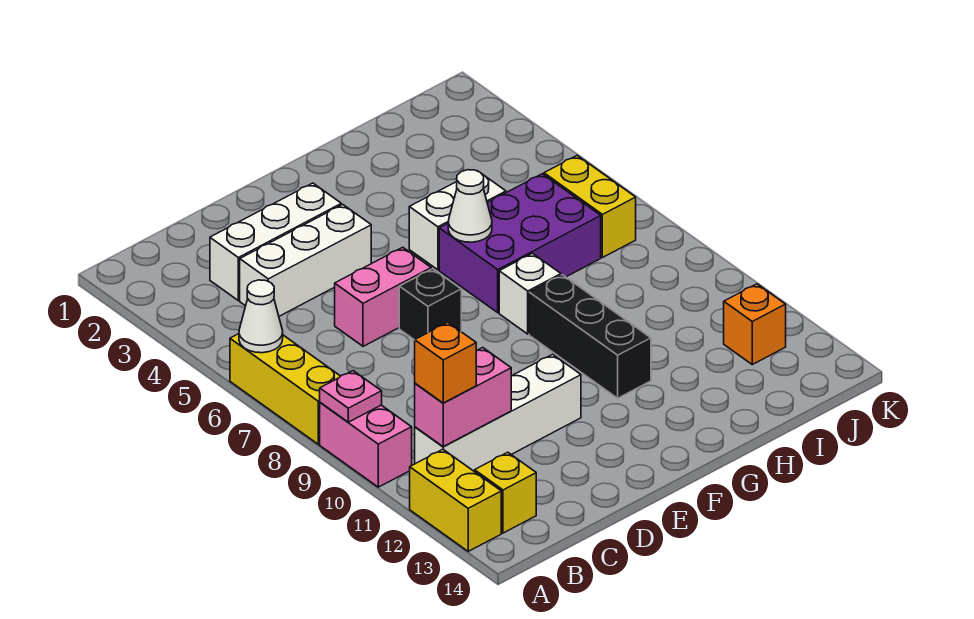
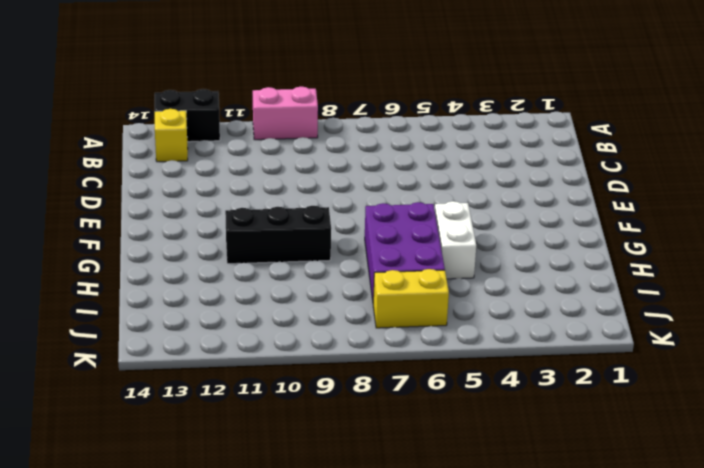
black 1x2 brick [155,89,220,142] -> yellow 1x2 brick [410,449,501,551]
none -> yellow 1x3 brick [230,334,340,444]
none -> white 1x4 brick [415,354,581,472]
none -> white 1x3 brick [210,183,341,301]

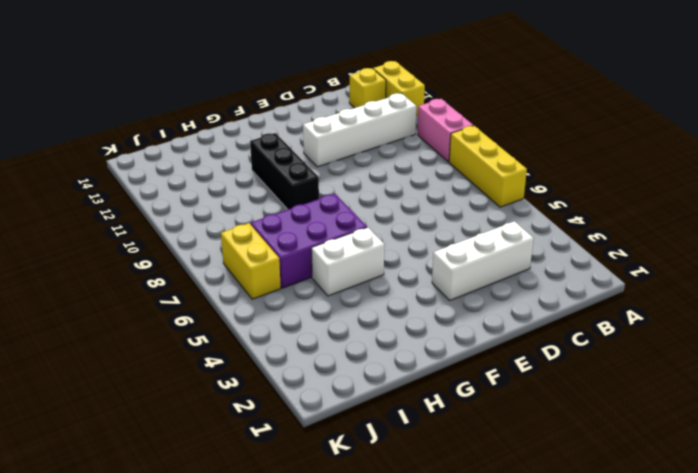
none -> white 1x3 brick [240,205,371,316]
none -> pink 1x2 brick [335,247,431,346]
none -> black 1x1 brick [399,269,461,340]

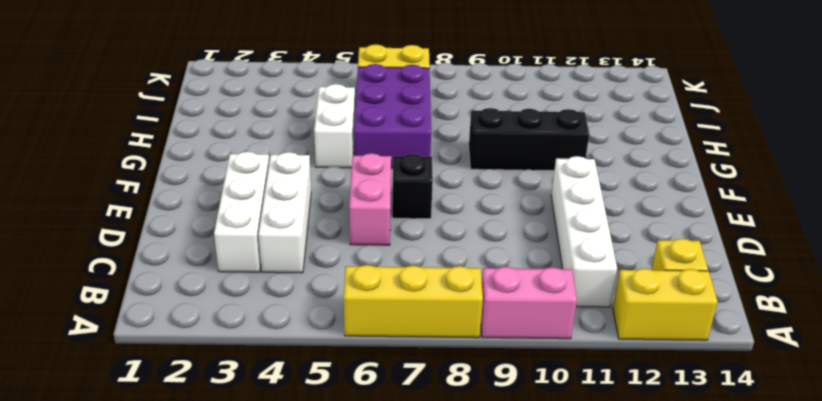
none -> white 1x1 brick [499,253,561,334]
none -> orange 1x1 brick [724,284,786,365]
none -> white 1x1 cone [239,280,283,353]

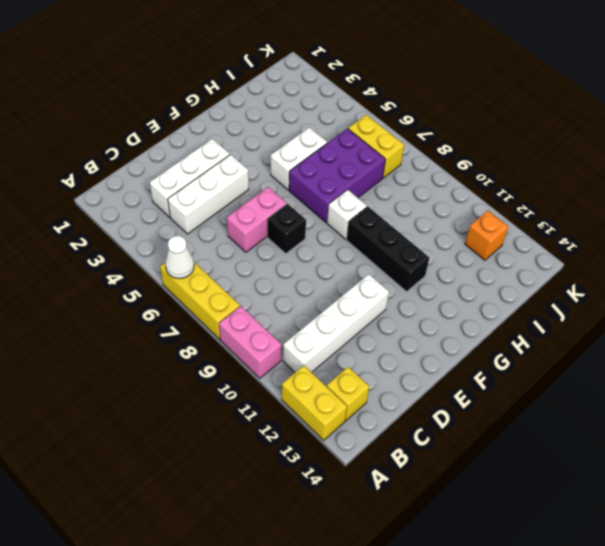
none -> pink 1x1 plate [320,371,382,422]
none -> pink 1x2 brick [415,348,511,447]
none -> white 1x1 cone [448,170,492,242]

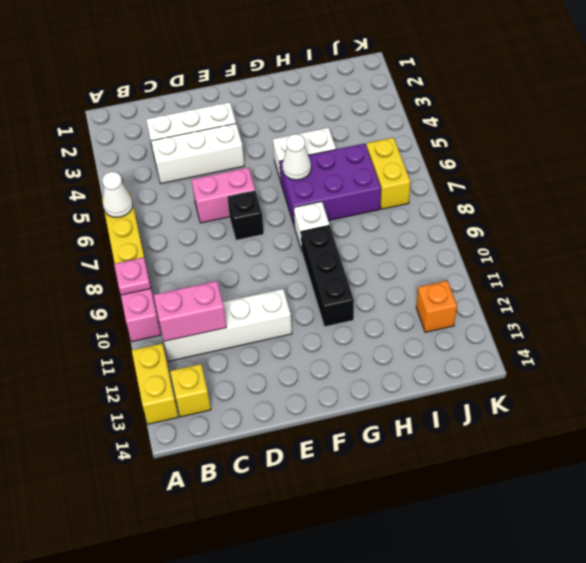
none -> orange 1x1 brick [415,322,476,403]

